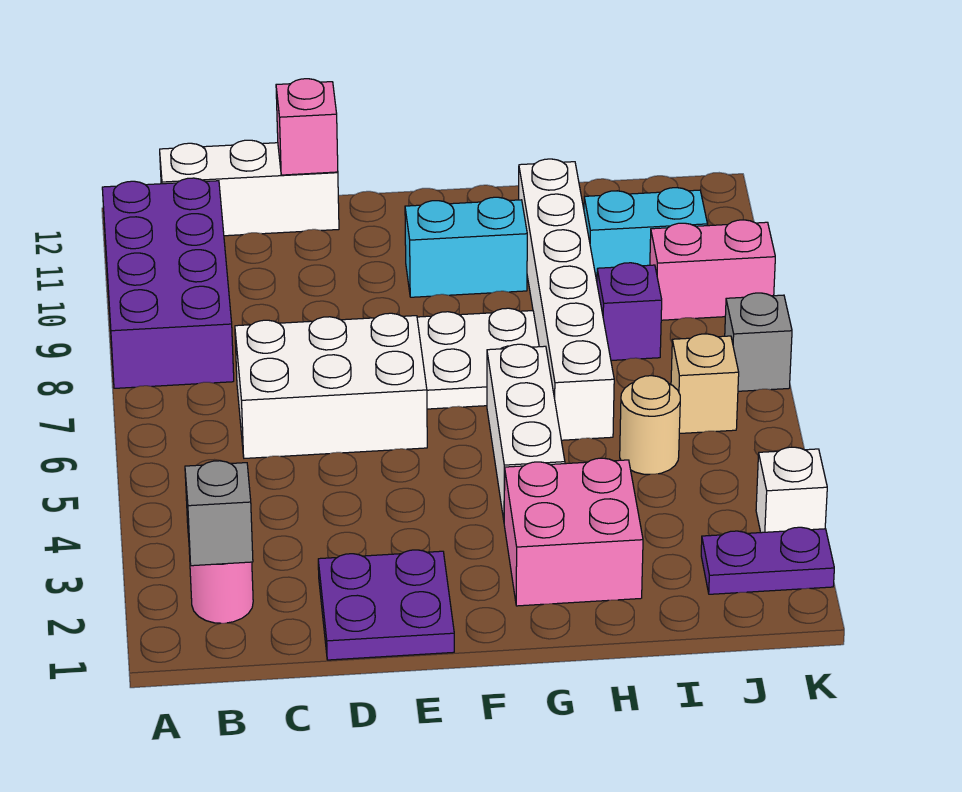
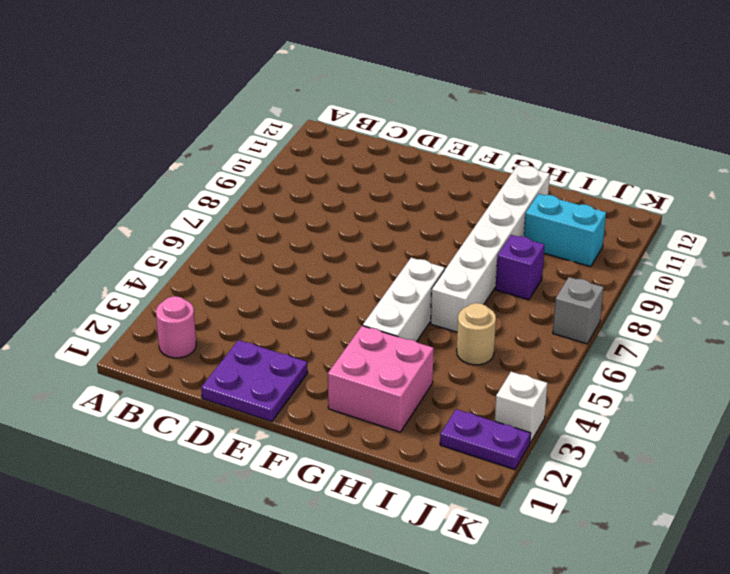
none -> purple 2x4 brick [102,178,234,388]
none -> white 1x3 brick [160,140,339,236]
none -> white 2x3 brick [235,313,427,458]

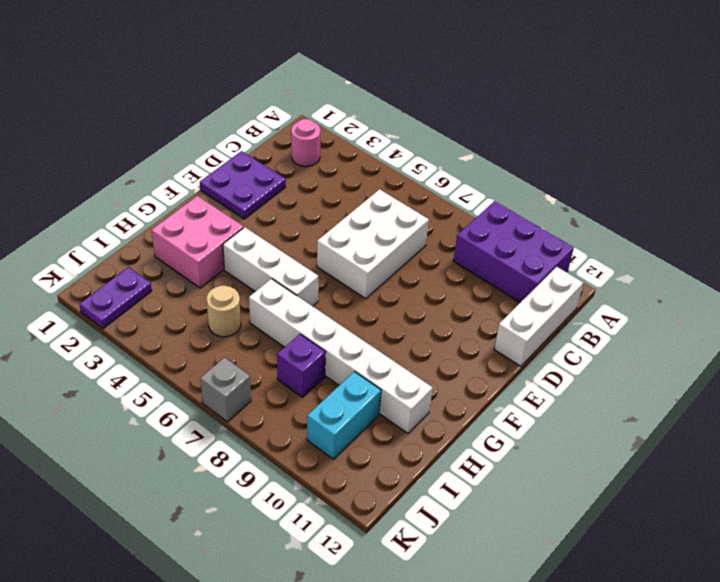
purple 2x3 brick [453,201,574,302] -> purple 2x4 brick [102,178,234,388]
none -> white 2x2 plate [417,308,539,409]
none -> cyan 1x2 brick [405,197,527,297]
none -> tan 1x1 brick [671,334,739,434]

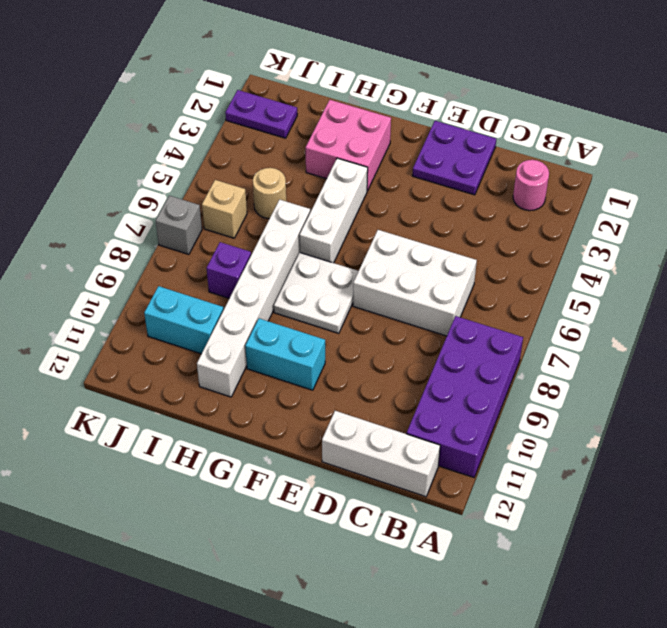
none -> pink 1x2 brick [650,220,775,320]
none -> white 1x1 brick [756,447,827,533]
none -> grey 1x1 brick [185,461,253,566]

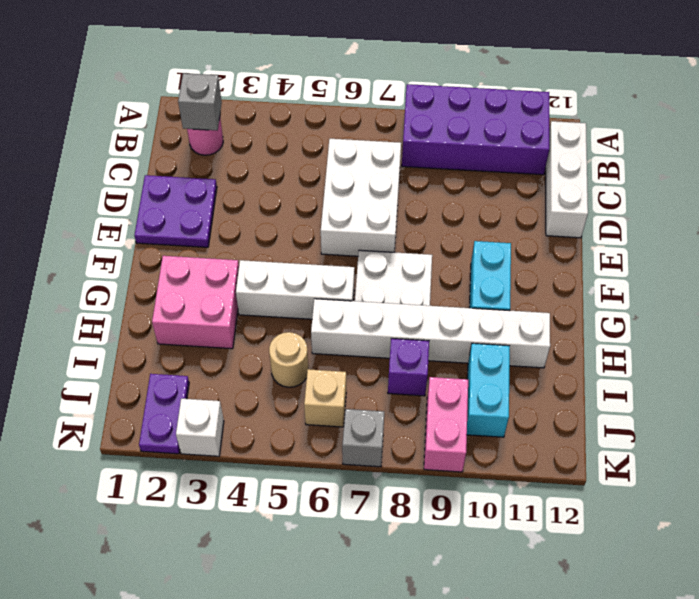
none -> pink 1x1 brick [276,79,338,175]

